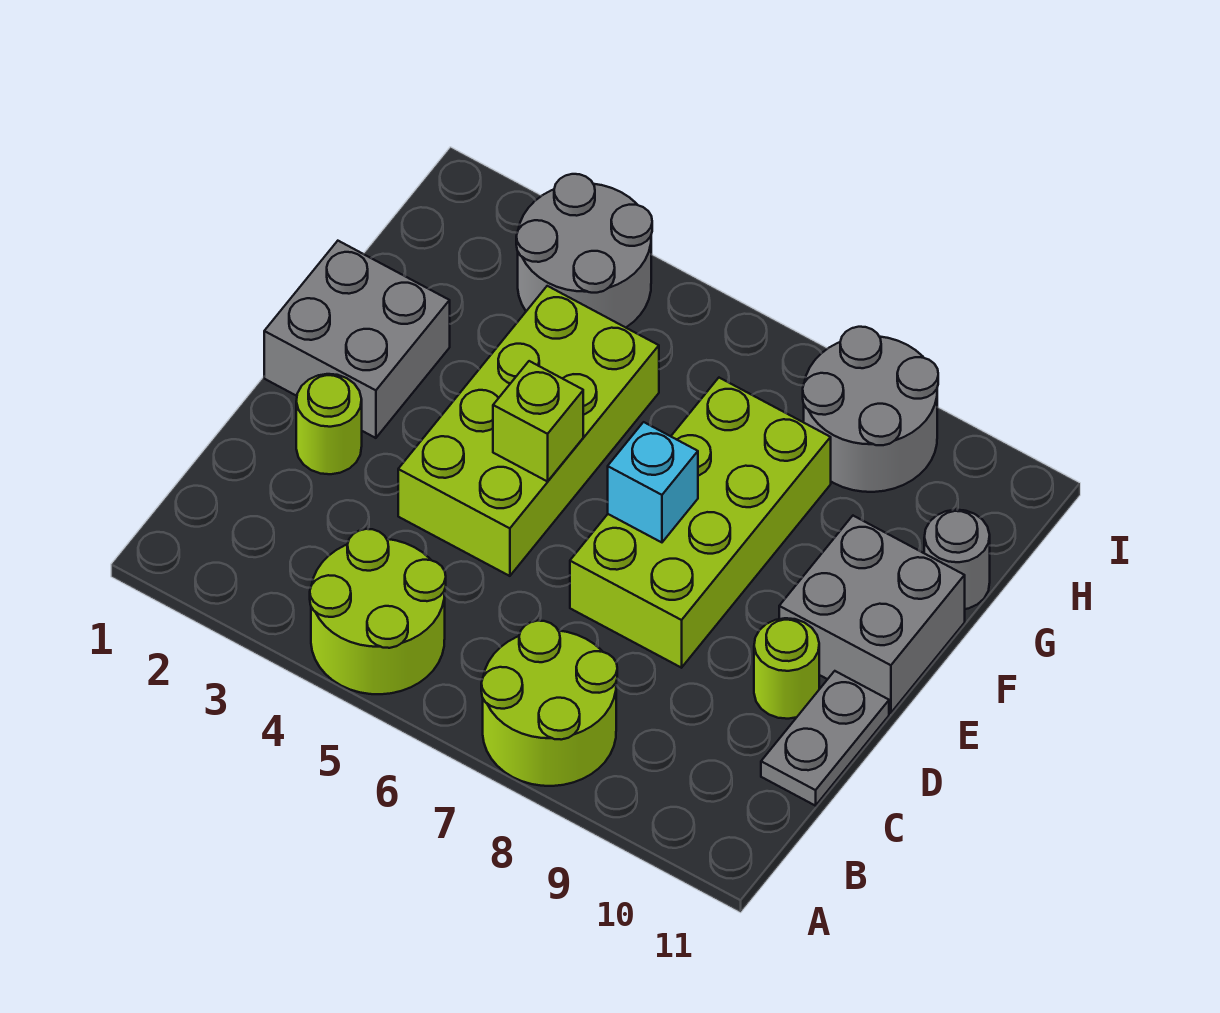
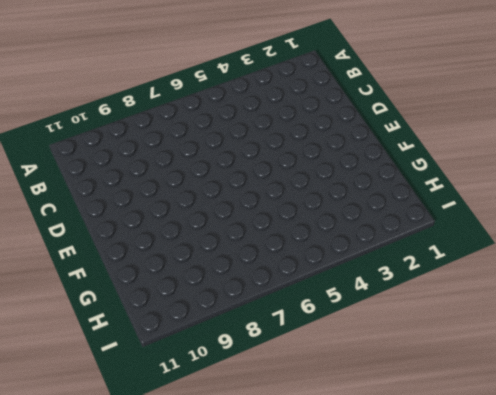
none -> lime 2x2 round brick [310,529,446,694]
none -> lime 2x2 round brick [481,621,617,786]
none -> grey 1x2 plate [761,671,889,806]

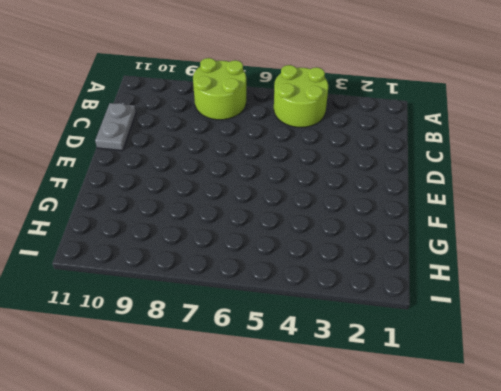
none -> lime 1x1 round brick [296,374,362,474]
none -> lime 2x4 brick [398,286,659,576]
none -> lime 2x4 brick [570,378,831,668]

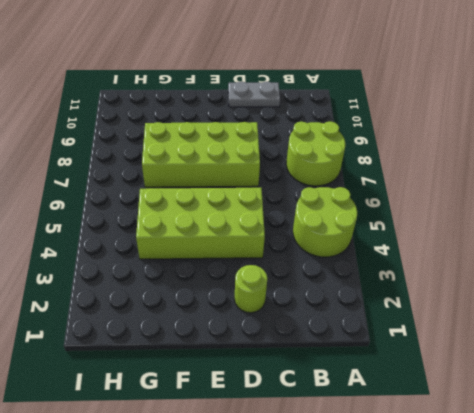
none -> lime 1x1 round brick [754,618,819,719]
none -> grey 2x2 brick [264,241,450,438]
none -> grey 2x2 brick [779,516,965,713]

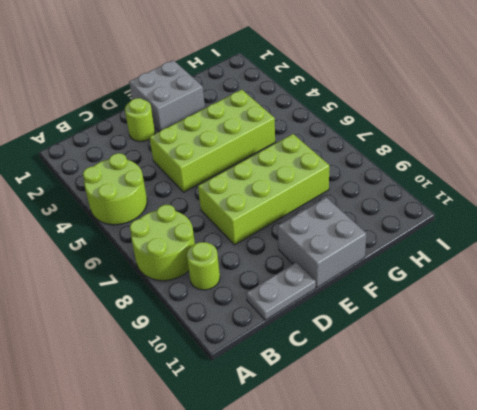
lime 1x1 round brick [187,242,220,290] -> lime 1x1 round brick moved to [754,618,819,719]
none -> grey 1x1 round brick [924,510,990,609]
none -> grey 2x2 round brick [516,174,652,327]
none -> grey 2x2 round brick [803,327,938,492]

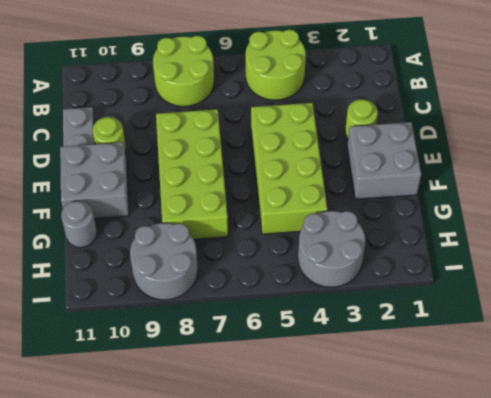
none -> lime 1x1 brick [493,361,583,481]
none -> cyan 1x1 brick [608,422,698,542]

